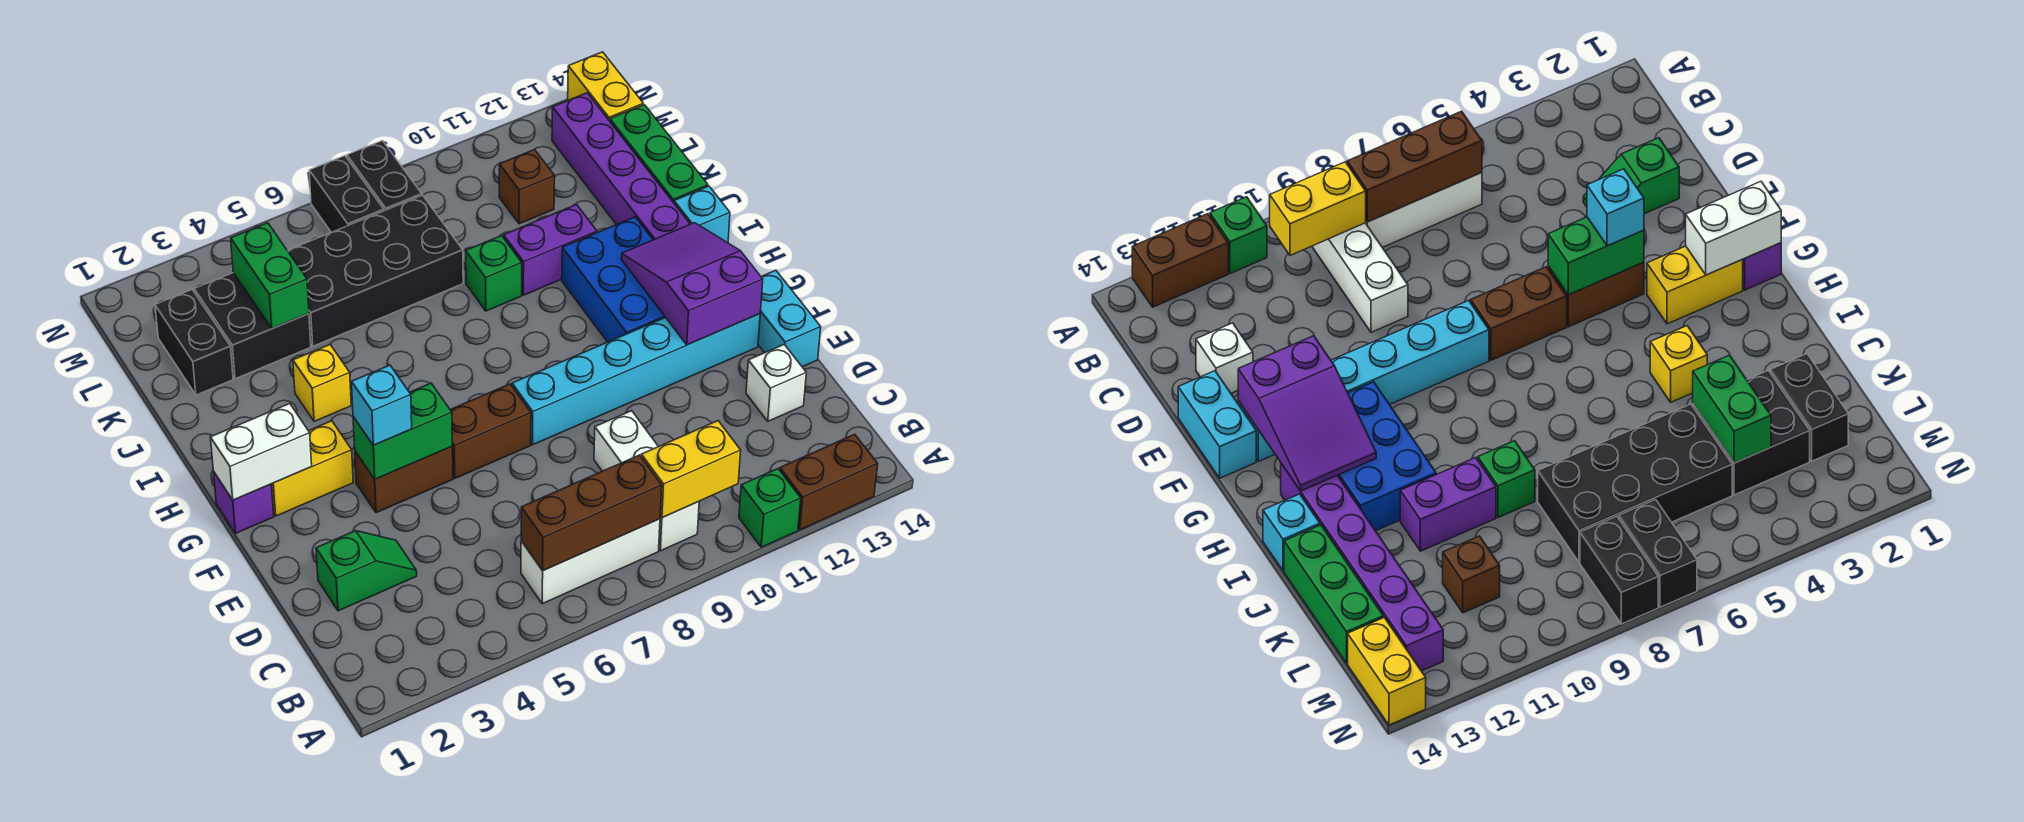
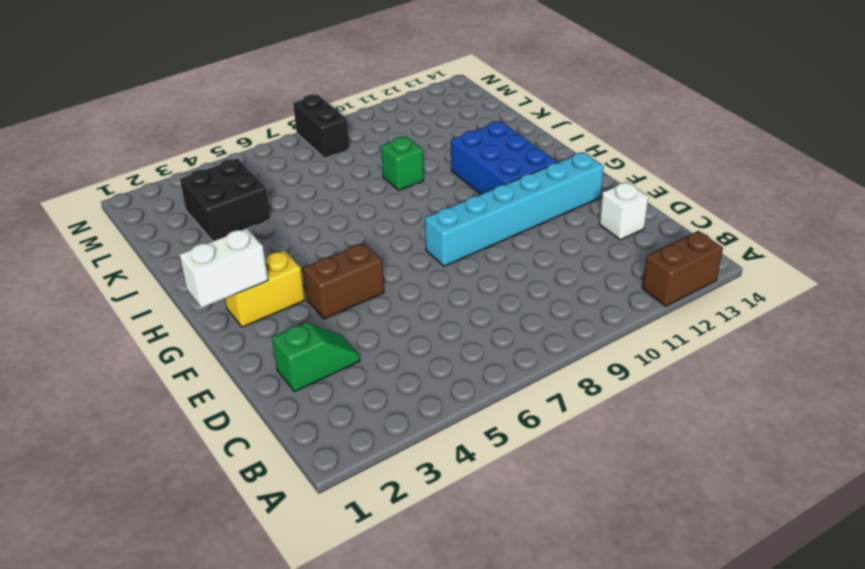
none -> green 1x1 brick [739,469,801,547]
none -> white 1x3 brick [521,519,660,604]
none -> white 1x3 brick [594,411,699,551]
none -> cyan 1x2 brick [758,270,821,367]

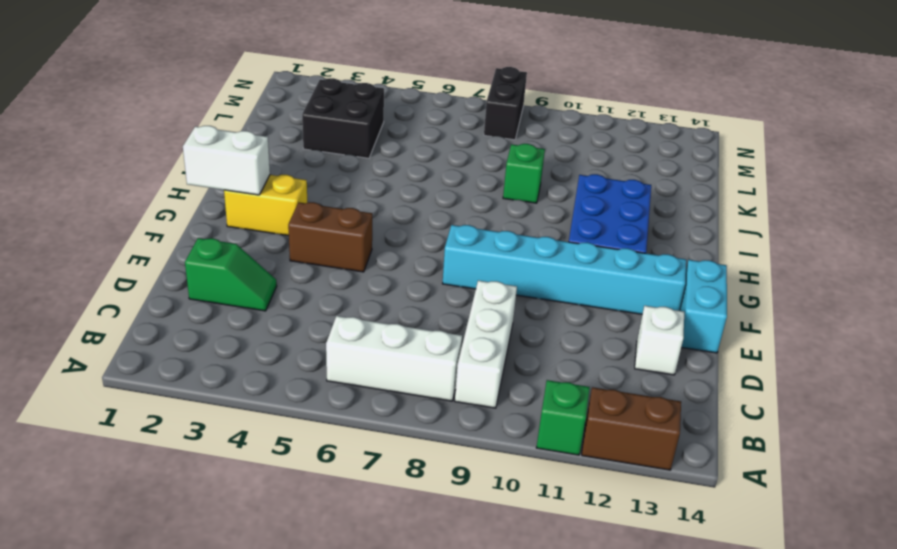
none -> brown 1x2 brick [450,384,531,478]
none -> purple 1x1 brick [214,472,274,533]
none -> purple 1x6 brick [552,93,690,240]
none -> yellow 1x1 brick [293,345,351,421]

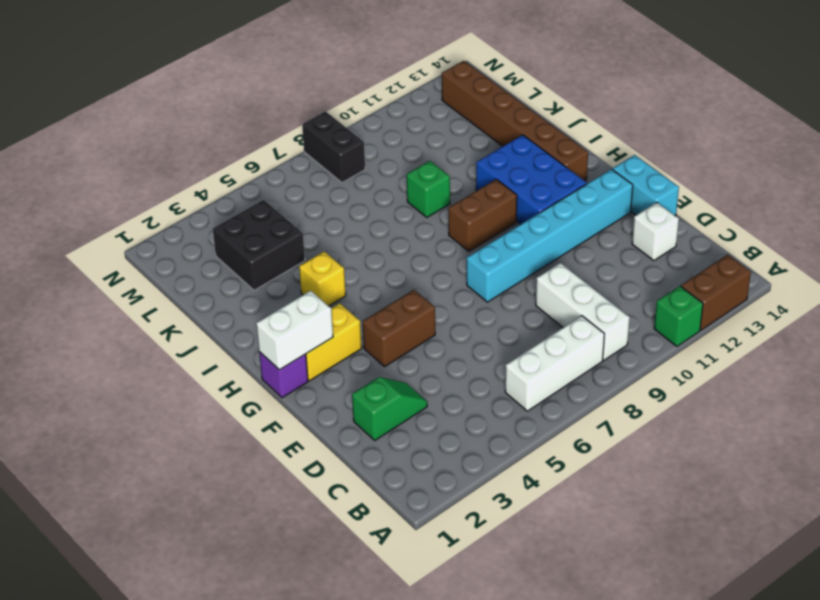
brown 1x2 brick [448,179,517,251] -> brown 1x2 brick moved to [450,384,531,478]
brown 1x6 brick [442,61,588,181] -> purple 1x6 brick [552,93,690,240]
none -> cyan 1x1 brick [674,186,730,243]
none -> purple 1x2 brick [504,205,597,295]
none -> green 1x3 brick [610,105,708,203]
none -> black 1x2 brick [155,290,233,395]

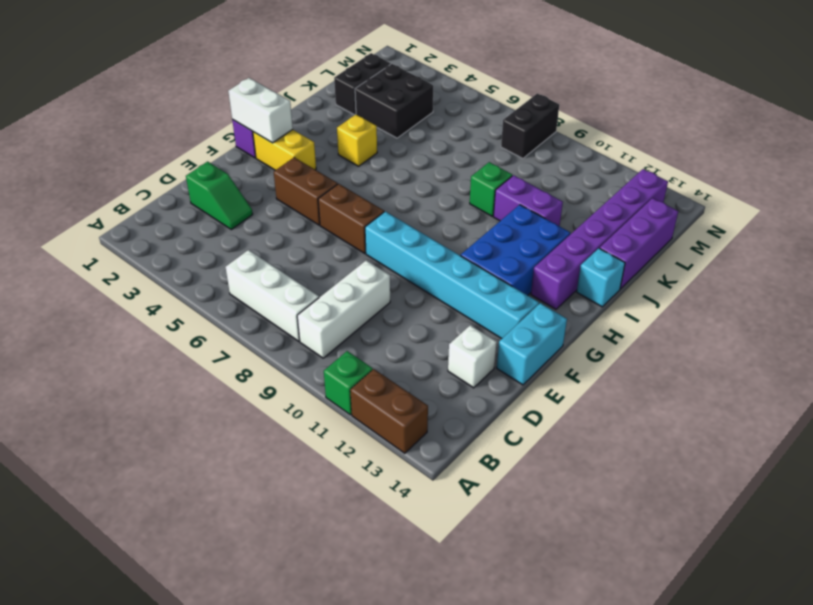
purple 1x3 brick [600,198,678,289] -> green 1x3 brick [610,105,708,203]
none -> black 2x4 brick [287,195,463,346]
none -> brown 1x1 brick [499,149,555,224]
none -> black 1x2 brick [309,156,384,232]
none -> yellow 1x2 brick [568,52,643,121]

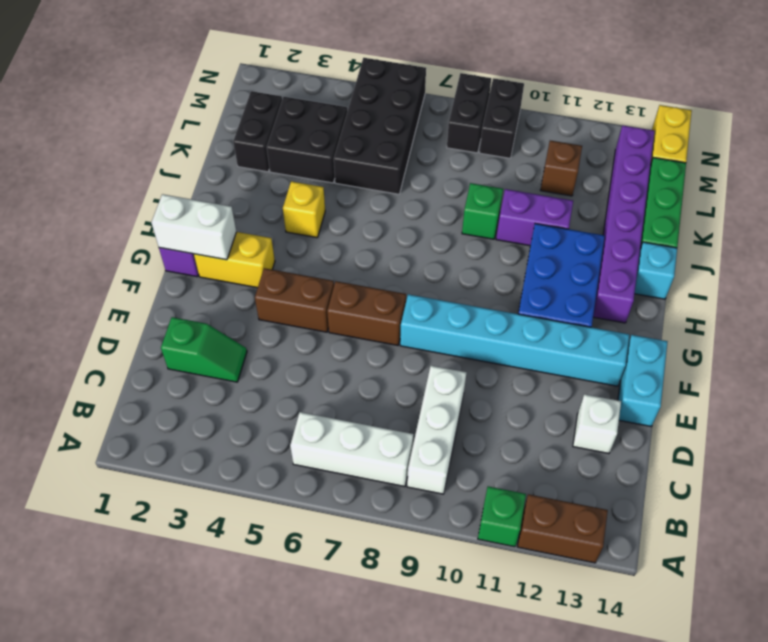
black 2x4 brick [334,58,426,194] -> black 2x4 brick turned to [287,195,463,346]
black 1x2 brick [479,78,524,158] -> black 1x2 brick moved to [309,156,384,232]
none -> brown 1x3 brick [521,455,662,571]
none -> yellow 1x2 brick [641,421,741,518]
none -> green 1x2 brick [353,383,452,479]
none -> purple 2x3 slope [621,223,763,345]

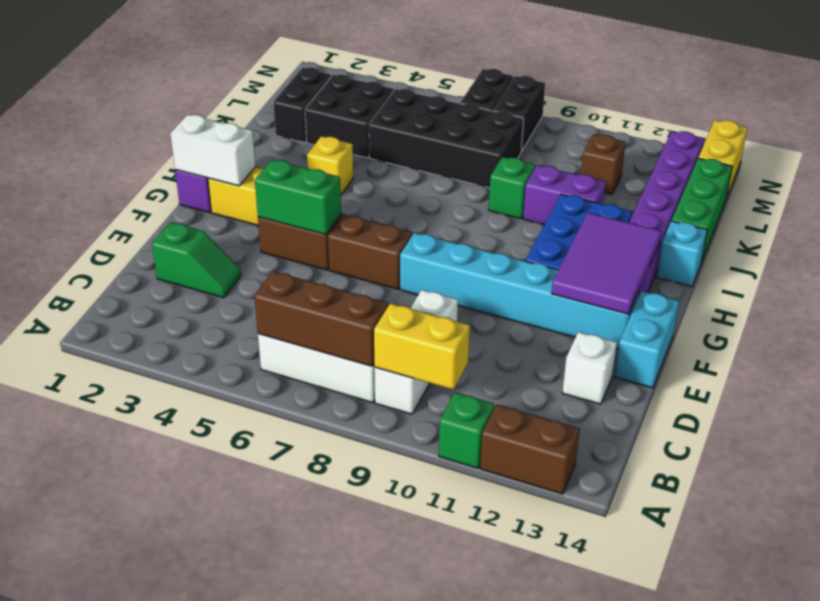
purple 2x3 tile [552,213,661,314] -> purple 2x3 slope [621,223,763,345]
none -> green 1x2 brick [231,223,309,329]
none -> cyan 1x1 brick [352,365,412,445]

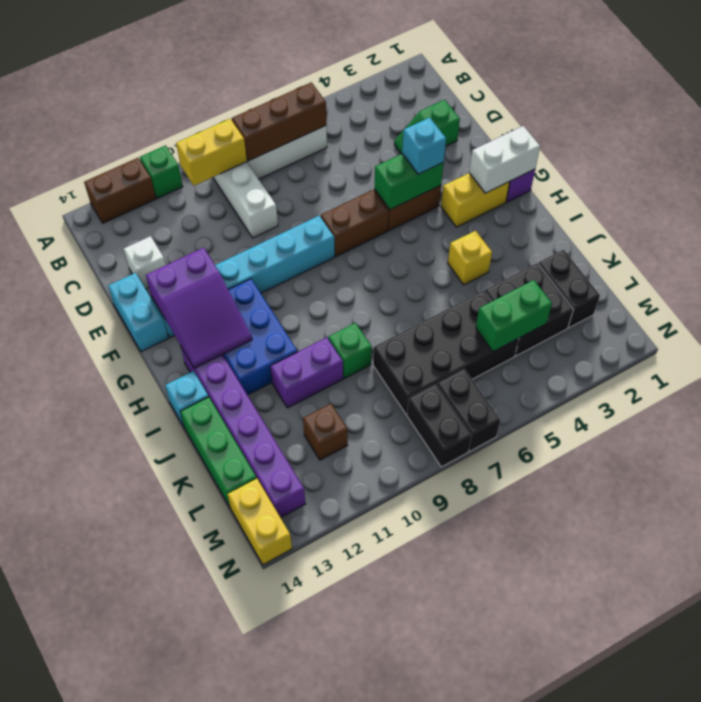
green 1x2 brick [476,280,552,352] -> green 1x2 brick turned to [231,223,309,329]

